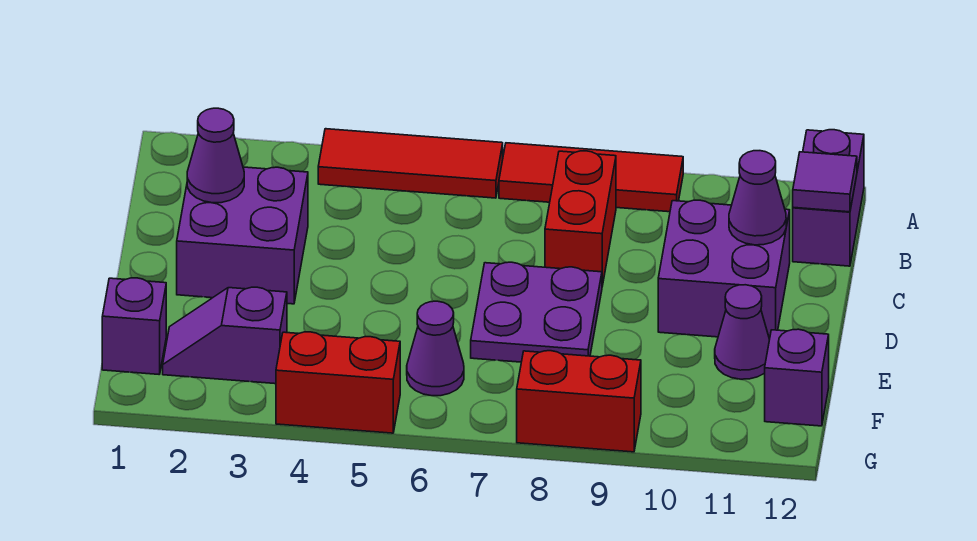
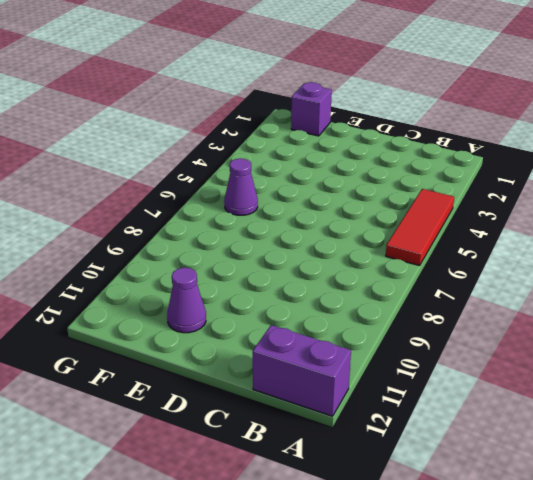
none -> red 1x3 tile [499,143,683,212]
none -> red 1x2 brick [545,151,616,286]
none -> purple 2x2 brick [177,167,308,304]

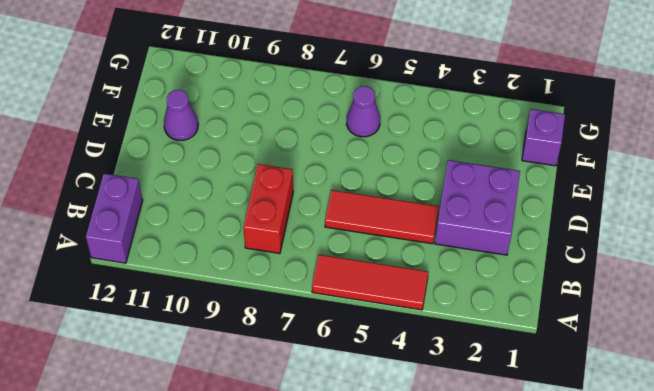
red 1x3 tile [325,190,439,244] -> red 1x3 tile moved to [499,143,683,212]
none -> purple 2x2 brick [658,200,790,339]
none -> purple 2x2 plate [471,262,602,362]
none -> purple 1x2 slope [163,287,287,384]

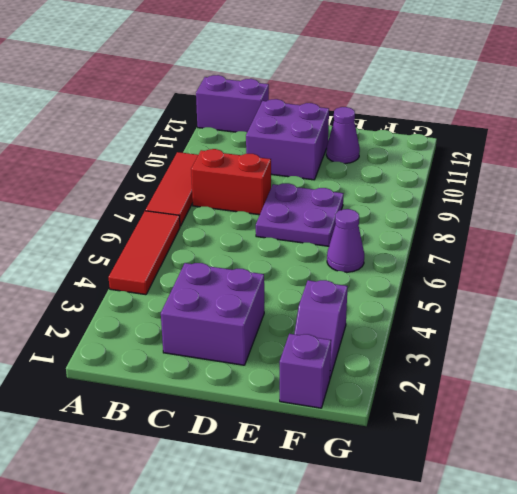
none -> purple 1x1 brick [765,329,829,426]
none -> red 1x2 brick [276,332,400,433]
none -> red 1x2 brick [517,351,641,452]

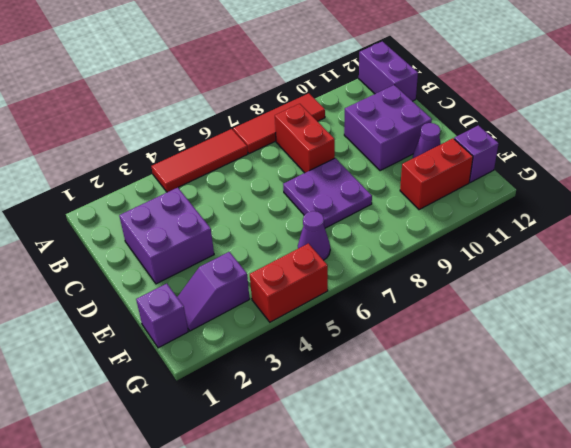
red 1x2 brick [400,138,473,210] -> red 1x2 brick moved to [517,351,641,452]
none -> purple 1x1 tile [793,152,857,212]
none -> purple 1x1 cone [187,108,244,203]
none -> purple 1x1 cone [729,151,786,245]

